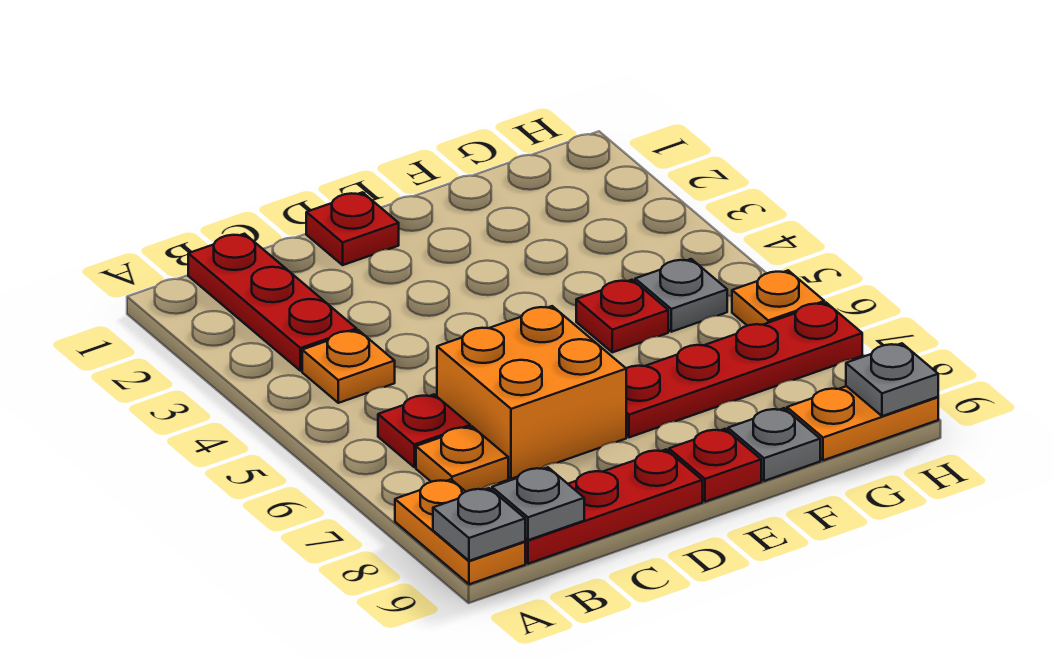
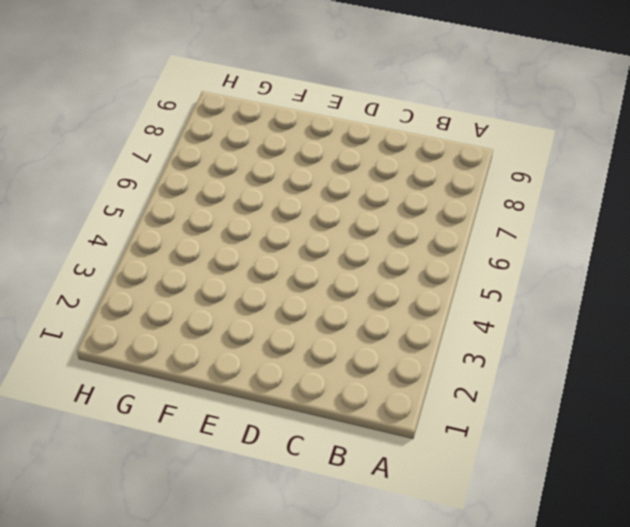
none -> orange 1x2 plate [395,479,525,584]
none -> red 1x3 plate [188,234,357,371]
none -> orange 1x1 plate [302,330,395,403]

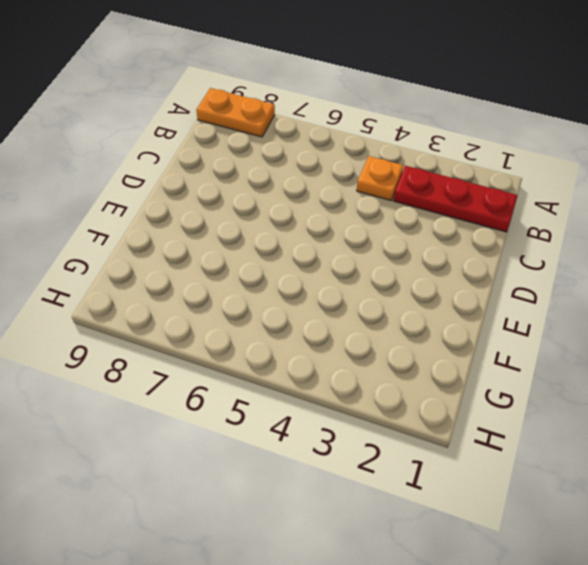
none -> red 1x1 plate [378,395,470,467]
none -> orange 1x1 plate [416,427,508,492]
none -> red 1x3 plate [525,450,702,564]

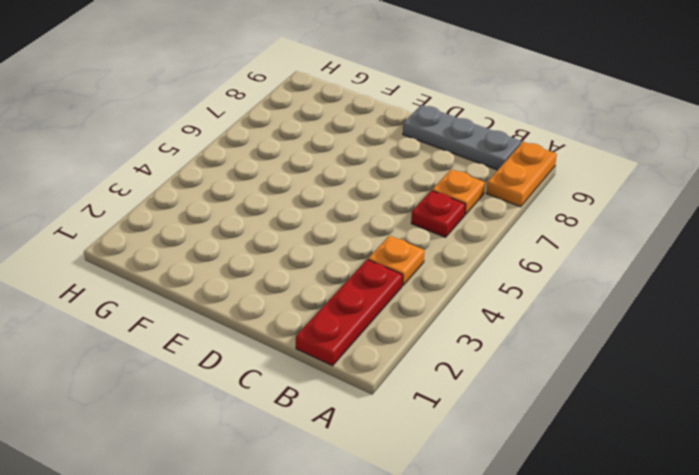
grey 1x3 plate [403,105,521,170] -> red 1x3 plate [525,450,702,564]
none -> orange 2x2 brick [437,306,626,479]
none -> red 1x1 plate [306,192,399,265]
none -> red 1x4 plate [626,303,862,437]

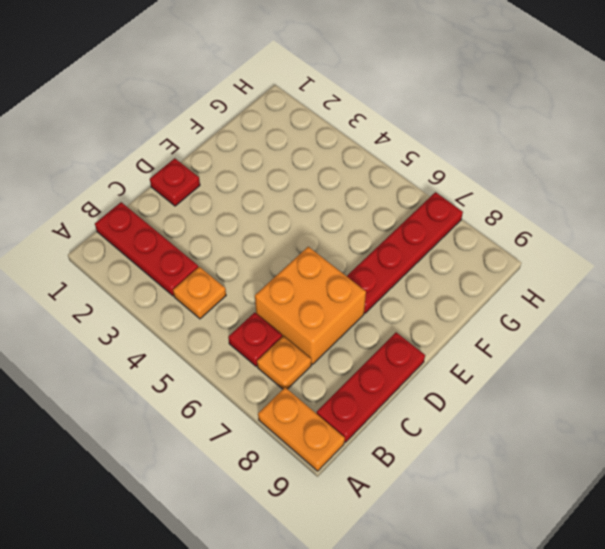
none -> red 1x1 plate [669,429,761,502]
none -> red 1x1 plate [576,280,668,352]
none -> grey 1x1 plate [728,408,820,481]

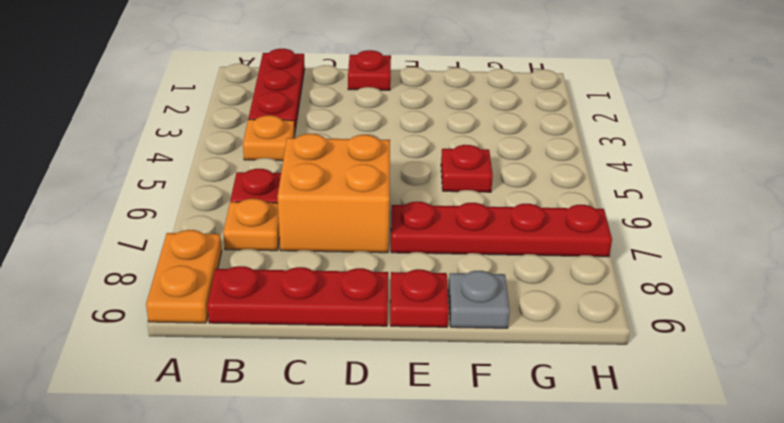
none -> grey 1x1 plate [635,259,727,332]
none -> orange 1x2 plate [787,386,938,460]
none -> orange 1x1 plate [732,270,824,326]

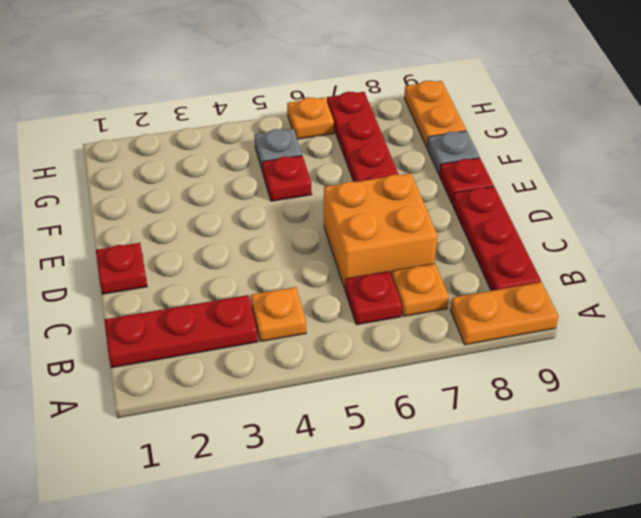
none -> grey 1x1 plate [433,488,525,561]
none -> grey 1x1 plate [492,467,584,540]
none -> grey 1x1 plate [846,343,938,416]

